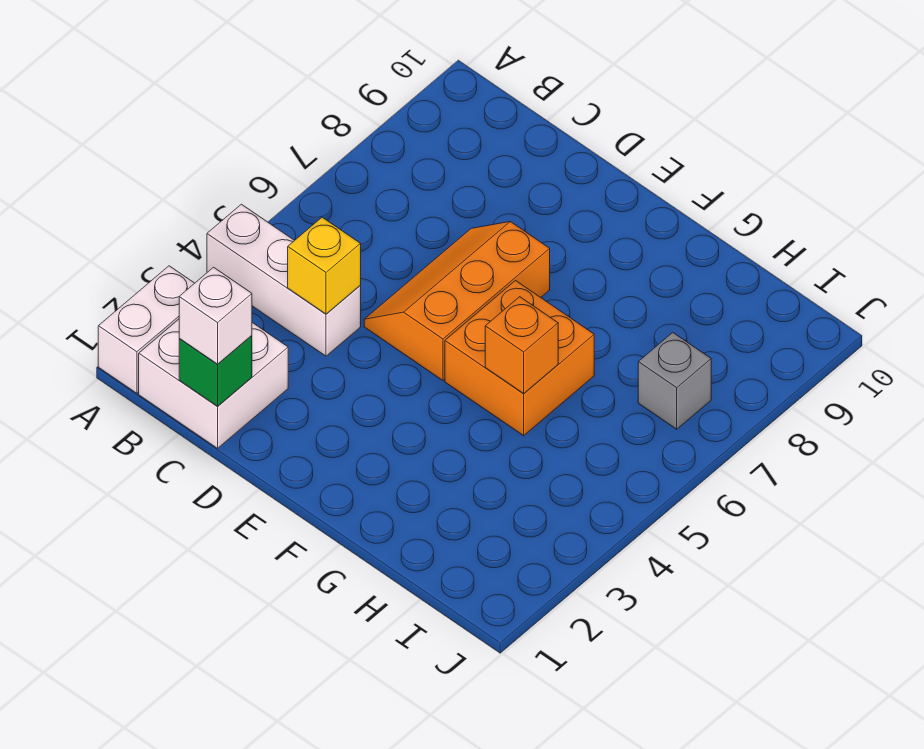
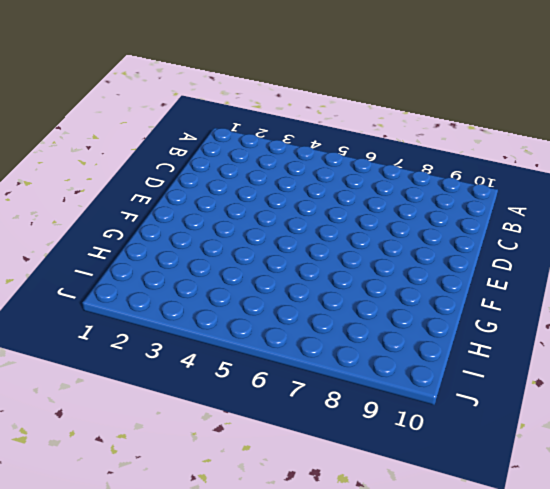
none -> white 1x2 brick [98,266,194,393]
none -> white 1x3 brick [207,204,361,356]

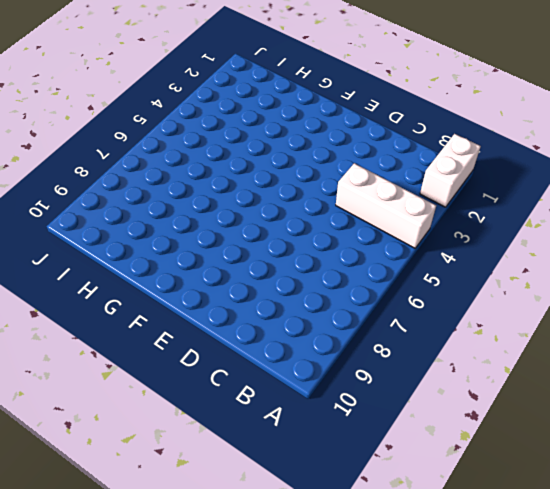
none -> white 2x2 brick [139,319,288,448]
none -> orange 2x3 slope [364,222,550,380]

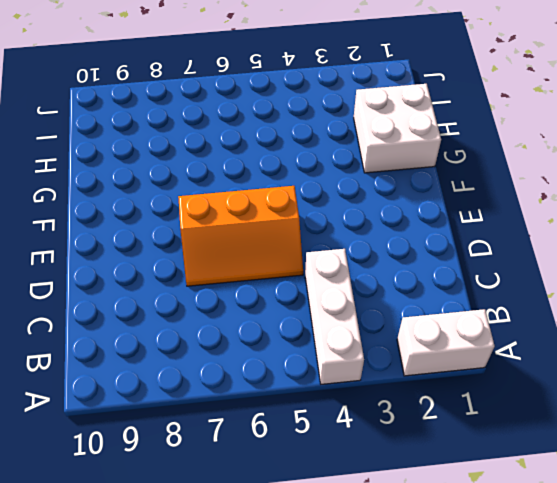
white 2x2 brick [354,84,441,173] -> white 2x2 brick moved to [139,319,288,448]
none -> orange 2x2 brick [445,281,594,436]
none -> grey 1x1 brick [638,333,711,429]

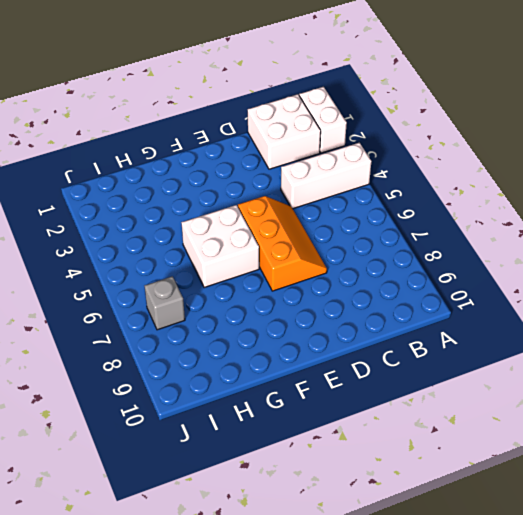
white 2x2 brick [181,205,259,288] -> orange 2x2 brick [445,281,594,436]
none -> green 1x1 brick [179,336,252,406]
none -> yellow 1x1 brick [288,217,361,314]

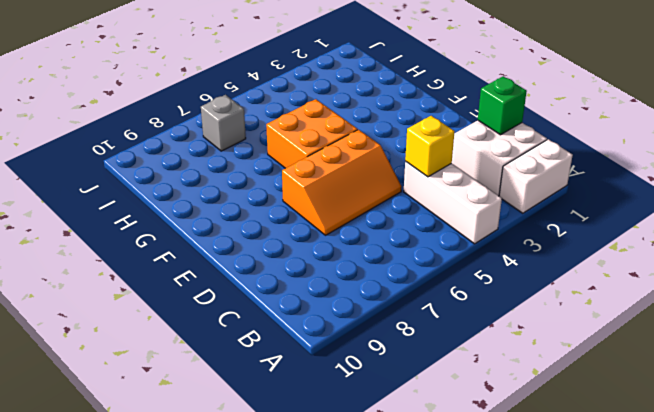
none -> orange 1x1 brick [485,297,558,394]
none -> white 1x1 brick [179,267,252,364]

